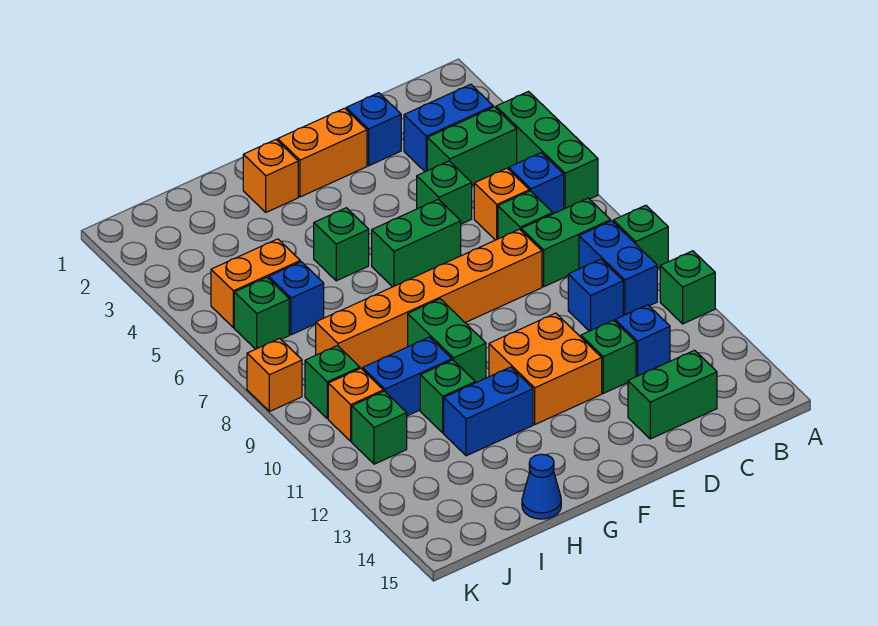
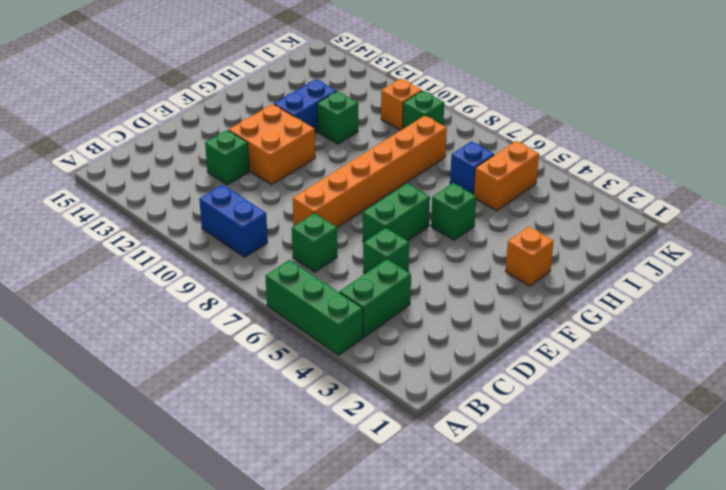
none -> green 1x1 brick [613,205,668,269]
none -> green 1x1 brick [660,251,715,324]
none -> blue 1x2 brick [404,84,493,172]
none -> blue 1x1 brick [509,153,564,214]

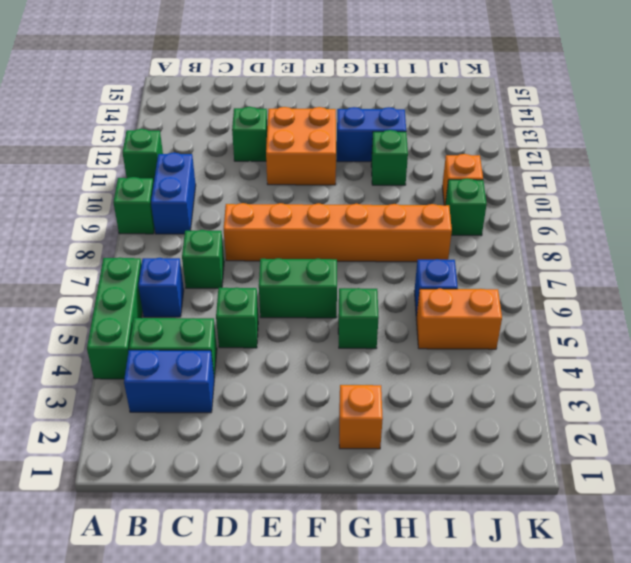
none -> green 1x2 brick [521,198,611,287]
none -> orange 1x1 brick [474,168,529,240]
none -> blue 1x1 brick [568,259,623,331]
none -> blue 1x1 brick [615,305,670,377]

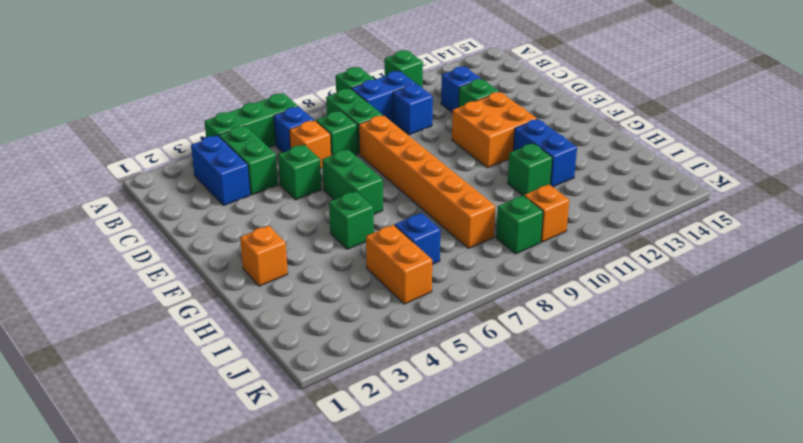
none -> green 1x2 brick [628,350,717,439]
none -> blue 1x1 brick [346,93,401,166]
none -> orange 1x2 brick [278,108,367,197]
none -> green 1x2 brick [408,299,486,383]

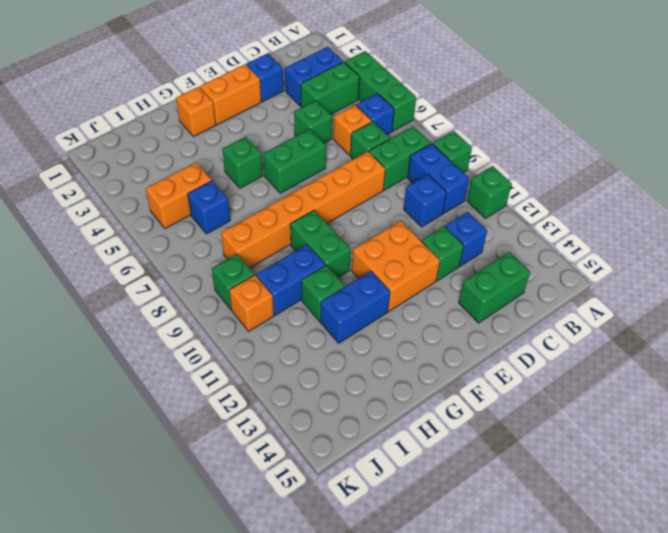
none -> blue 1x1 cone [522,454,561,519]
none -> green 1x1 brick [234,277,289,349]
none -> green 1x1 brick [352,391,407,464]
none -> orange 1x1 brick [247,338,302,412]

